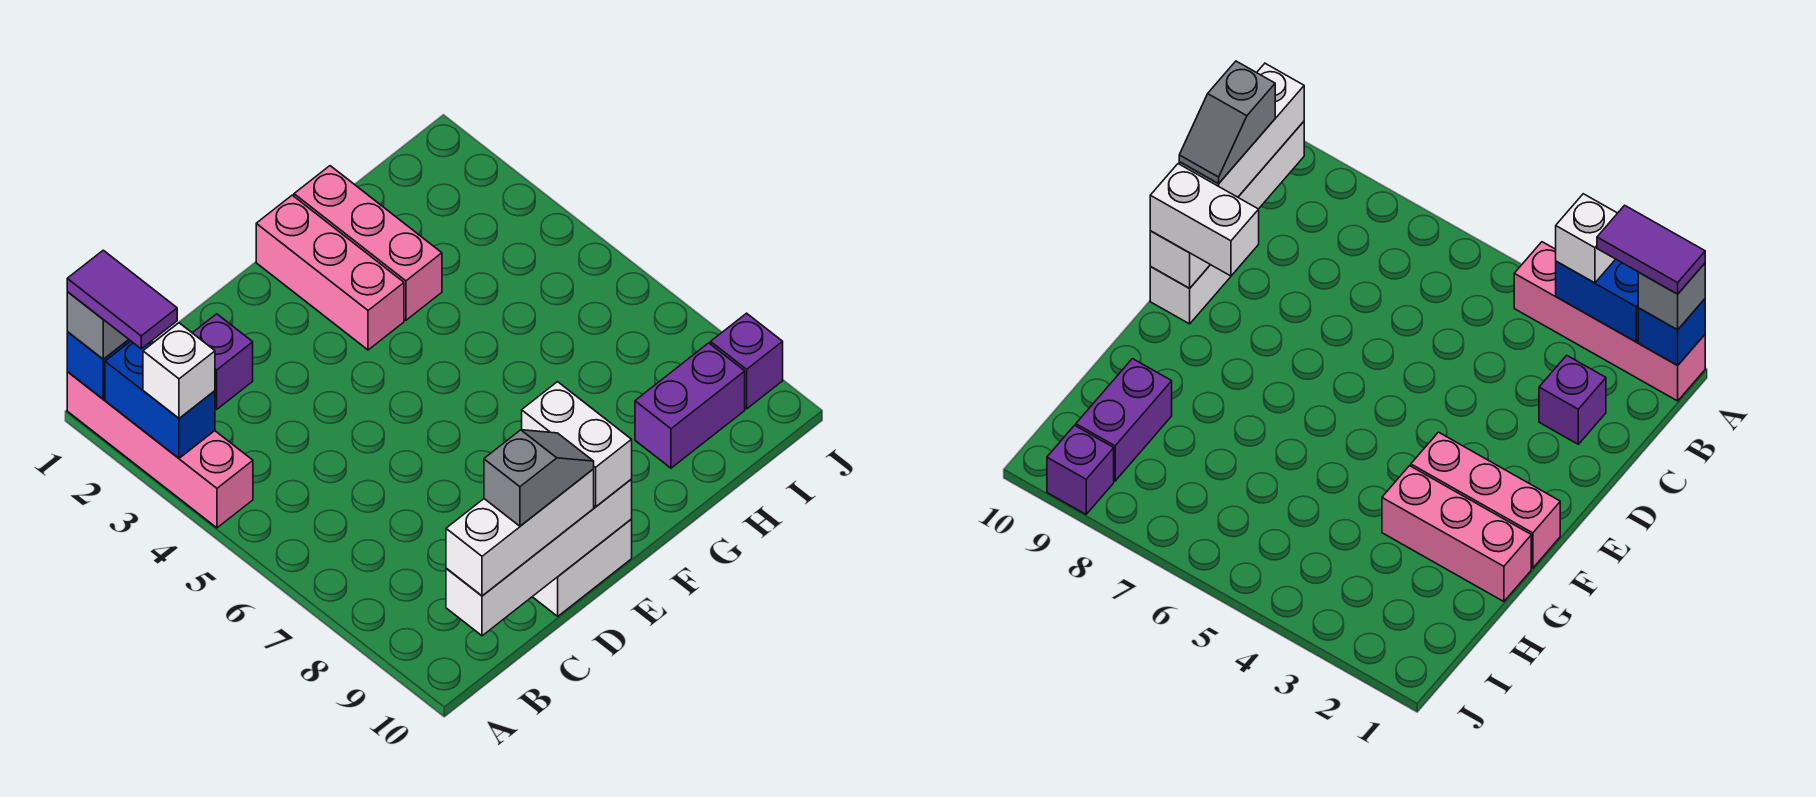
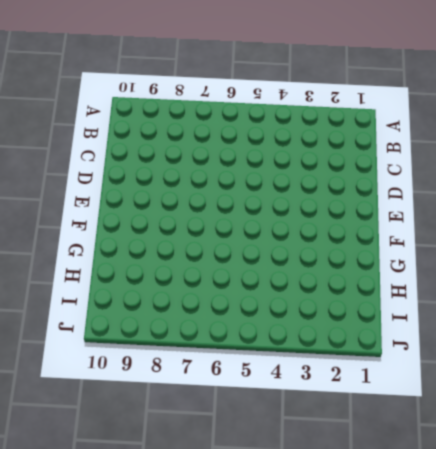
none -> pink 1x4 brick [67,372,253,528]
none -> purple 1x1 brick [193,314,253,409]
none -> white 1x2 brick [533,520,632,616]

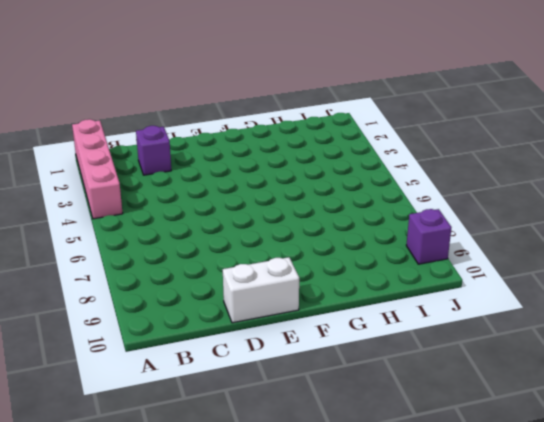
none -> pink 1x3 brick [256,195,404,350]
none -> pink 1x3 brick [294,166,442,320]
none -> purple 1x2 brick [635,343,745,468]

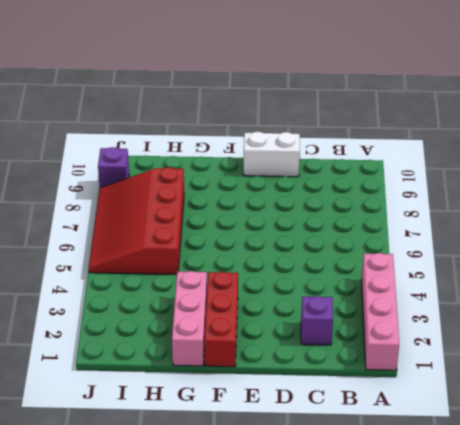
red 1x3 brick [204,272,238,367] -> pink 1x3 brick [256,195,404,350]
red 3x4 slope [89,167,184,275] -> none
none -> purple 1x2 brick [635,343,745,468]
none -> blue 1x1 brick [67,331,130,399]
none -> blue 1x2 brick [105,341,215,458]

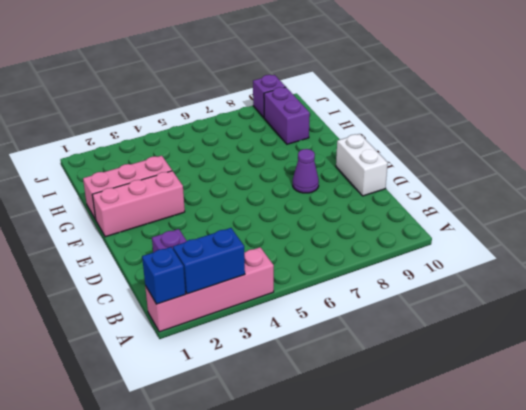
purple 1x1 cone [293,149,319,193] -> none
none -> white 1x4 brick [446,480,632,636]
none -> grey 1x1 brick [67,291,129,359]
none -> white 1x1 brick [143,323,215,418]

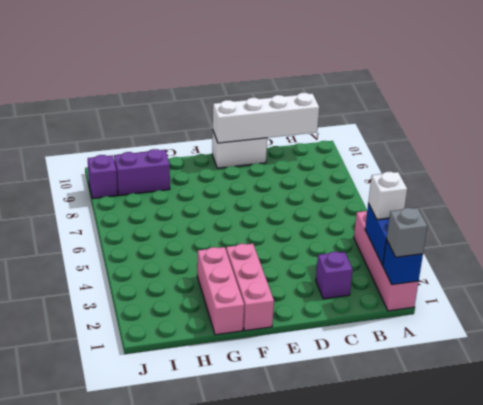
none -> white 1x3 brick [446,469,594,596]
none -> white 1x2 brick [522,382,632,507]
none -> purple 1x2 tile [67,250,177,349]

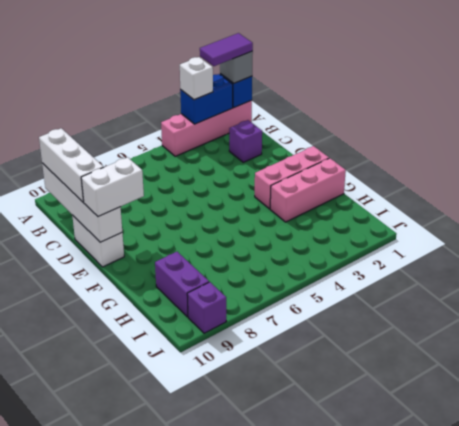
none -> grey 1x2 slope [484,430,594,526]

